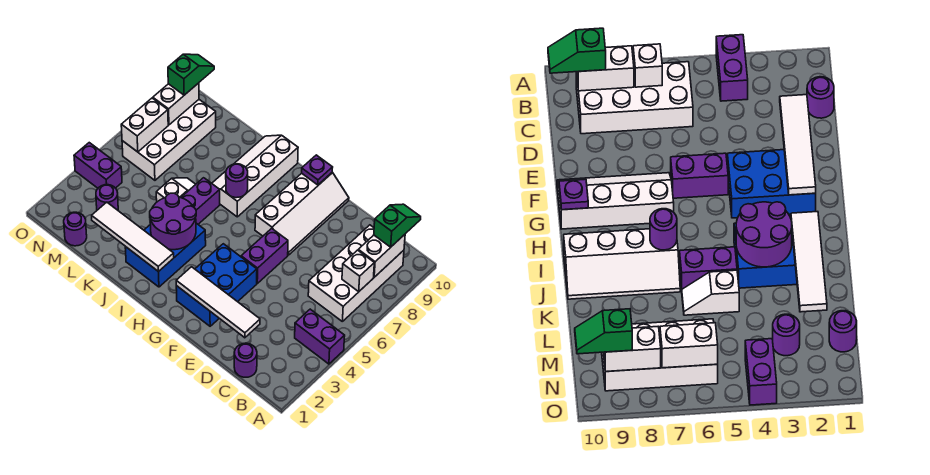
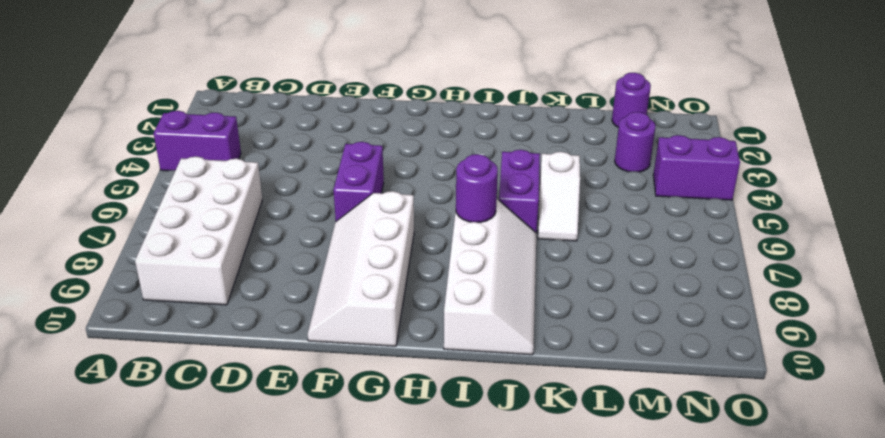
none -> purple 1x1 round brick [234,343,257,377]
none -> blue 2x3 brick [176,244,257,326]
none -> blue 2x3 brick [125,223,206,287]

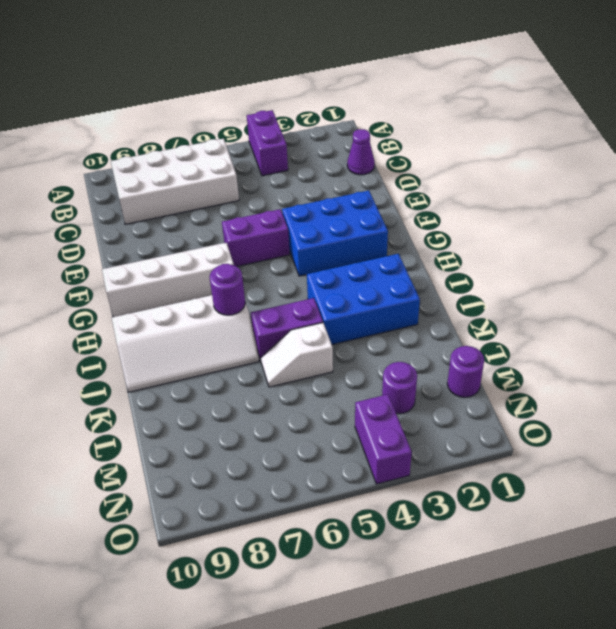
purple 1x1 cone [347,129,375,175] -> purple 1x1 round brick [234,343,257,377]
none -> white 2x4 brick [122,100,216,180]
none -> white 1x1 brick [342,250,374,291]
none -> white 1x2 brick [358,235,405,277]

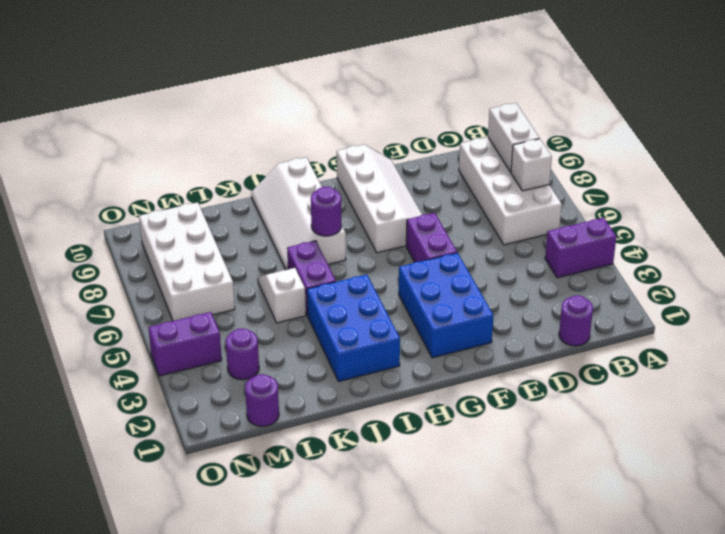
none -> white 1x4 tile [176,267,260,338]
none -> purple 1x1 plate [302,155,333,185]
none -> white 1x4 tile [92,202,174,272]

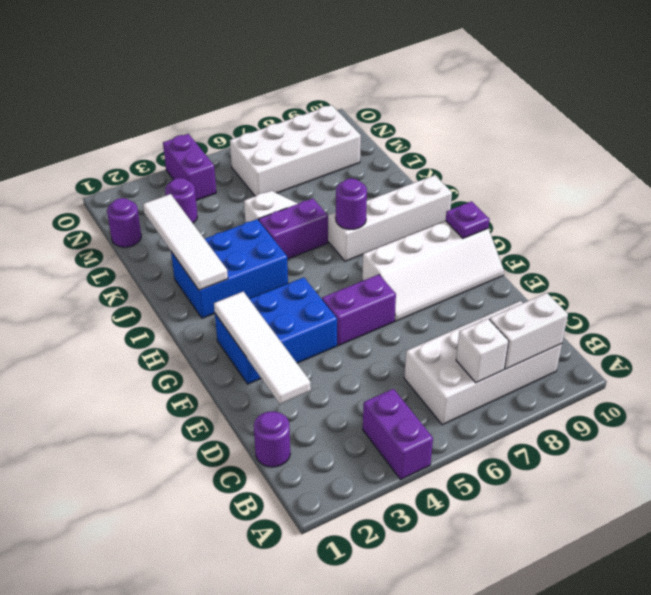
none -> purple 2x2 round brick [150,193,196,250]
none -> white 1x2 brick [121,98,168,152]
none -> white 1x2 brick [153,83,199,125]

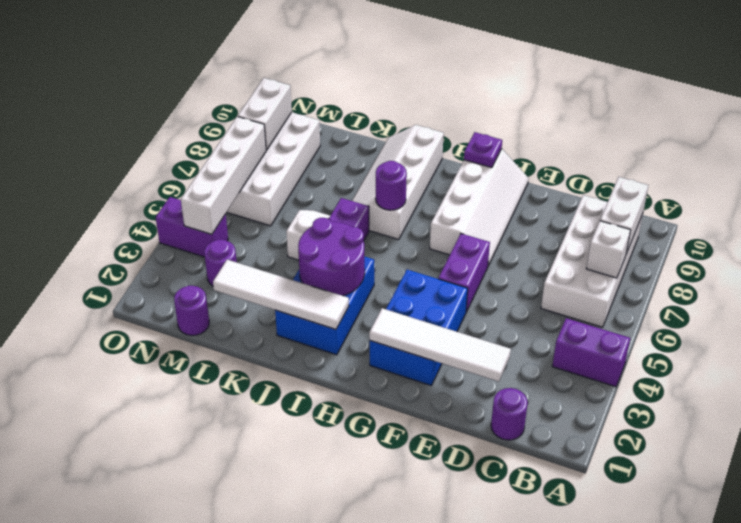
white 1x4 brick [181,117,266,234] -> white 1x2 brick [121,98,168,152]
none -> green 1x2 slope [374,204,421,247]
none -> green 1x2 slope [168,54,214,95]

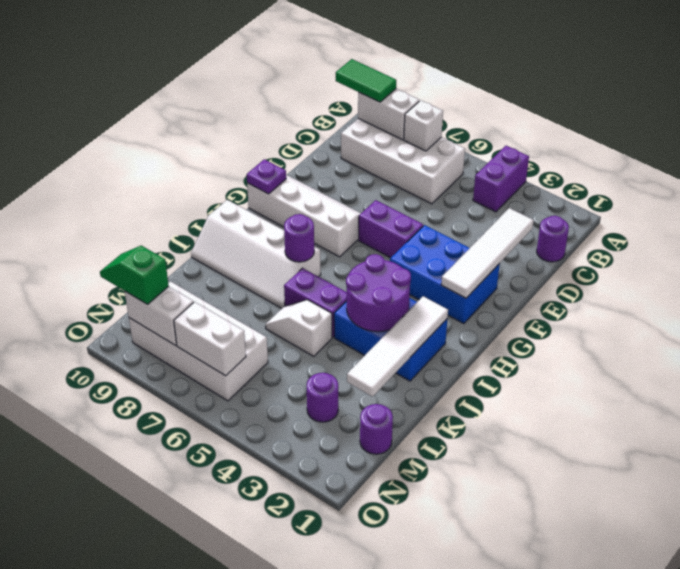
green 1x2 tile [336,59,396,102] -> green 1x2 slope [374,204,421,247]
none -> purple 1x2 brick [74,143,122,188]

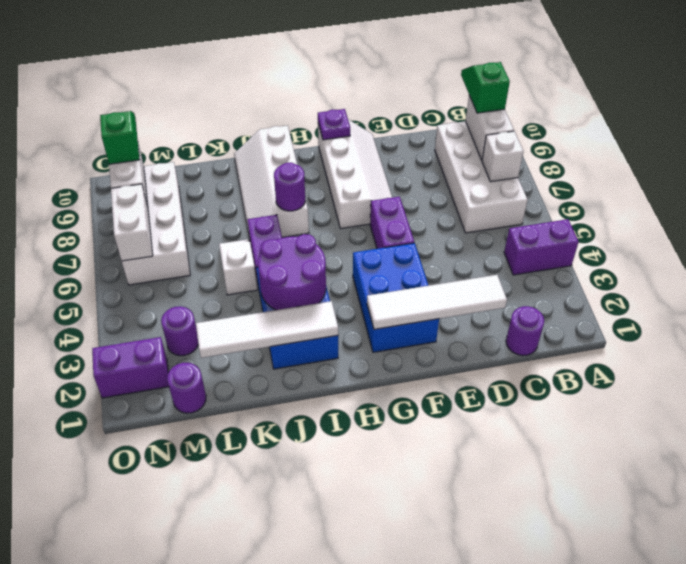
purple 1x2 brick [92,337,169,398] -> purple 1x2 brick moved to [74,143,122,188]

